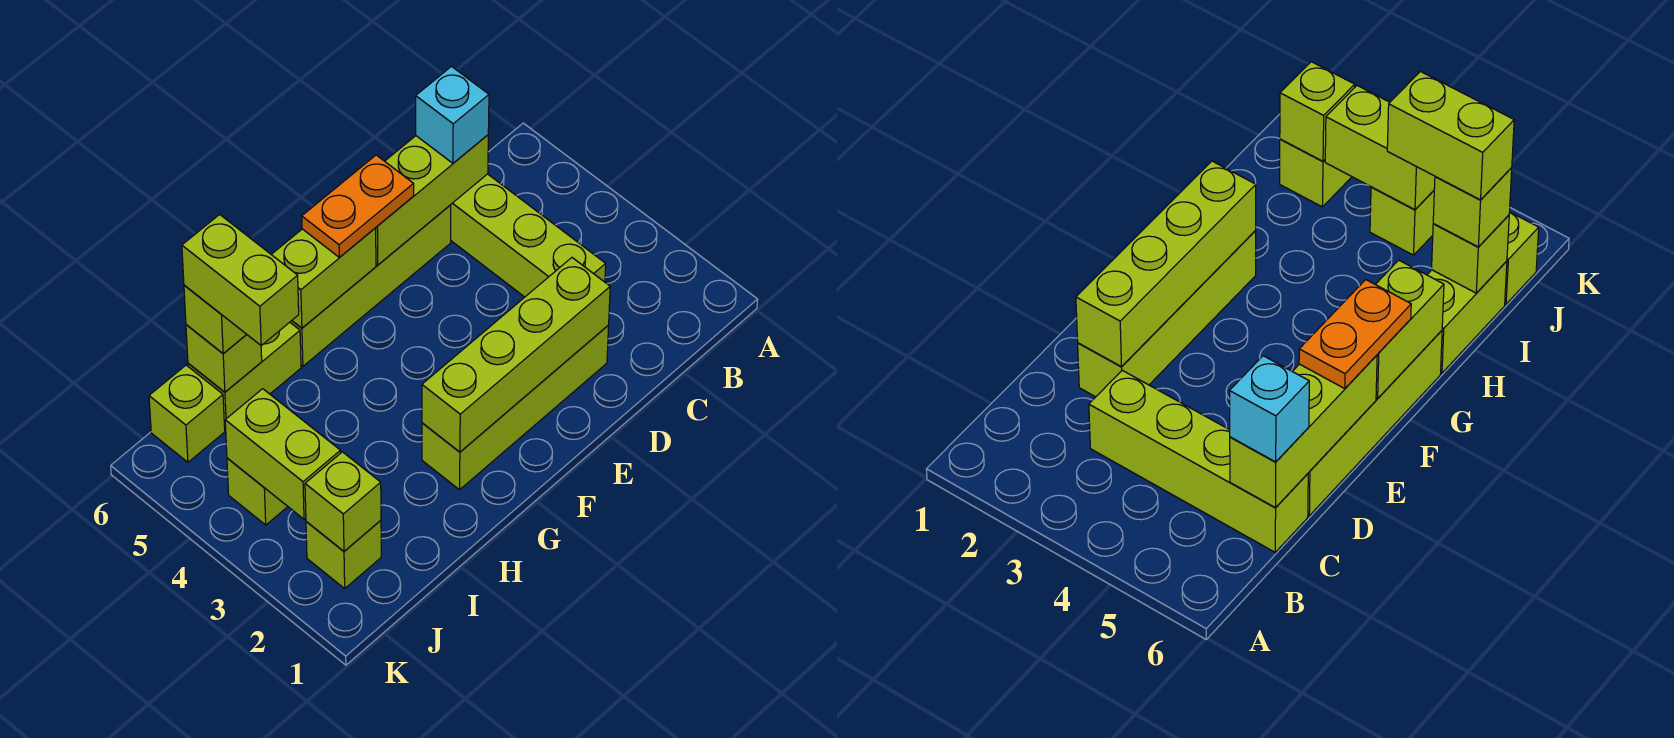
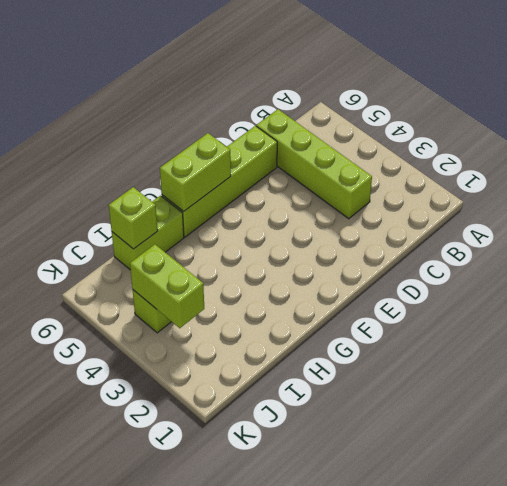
none -> lime 1x4 brick [422,325,609,490]
none -> lime 1x1 brick [306,520,381,588]
none -> lime 1x1 brick [149,365,225,462]

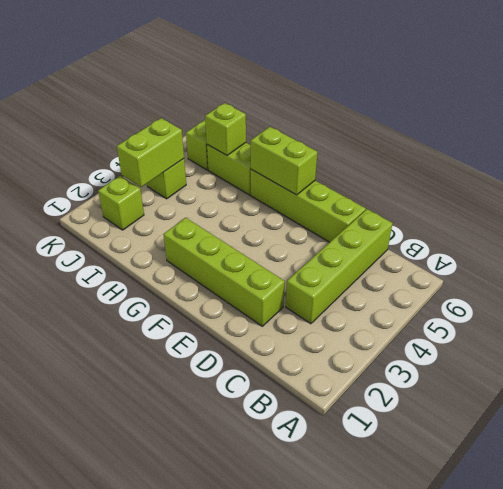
none -> lime 1x3 brick [376,135,488,265]
none -> lime 1x4 brick [422,258,610,452]
none -> lime 1x1 brick [305,452,381,551]

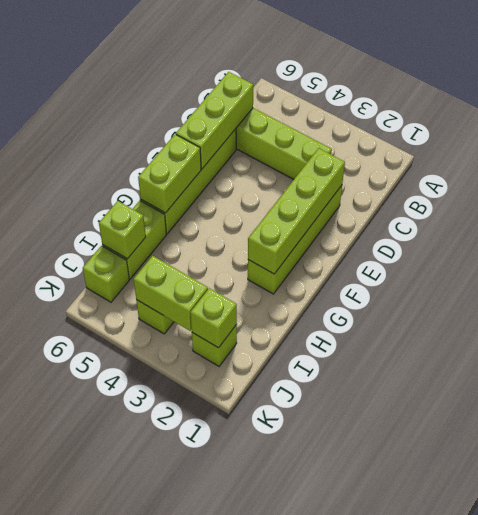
none -> cyan 1x1 brick [416,67,489,163]
none -> orange 1x2 plate [302,155,414,258]
none -> lime 1x1 brick [184,285,247,354]

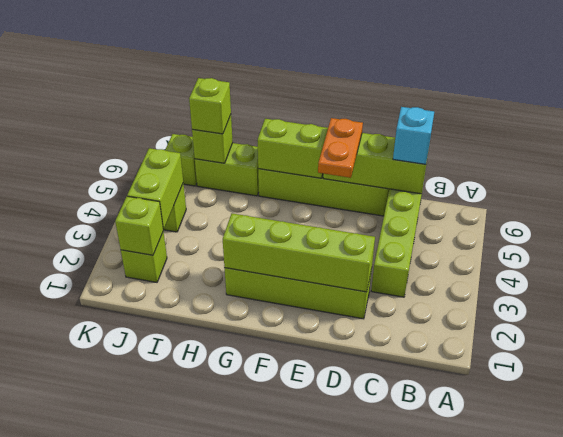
orange 1x2 plate [318,118,363,178] -> orange 1x2 plate turned to [302,155,414,258]
none -> lime 1x2 brick [182,214,299,345]

